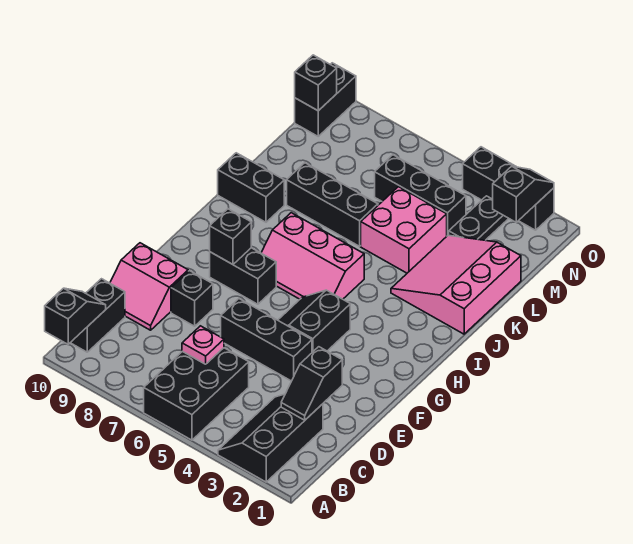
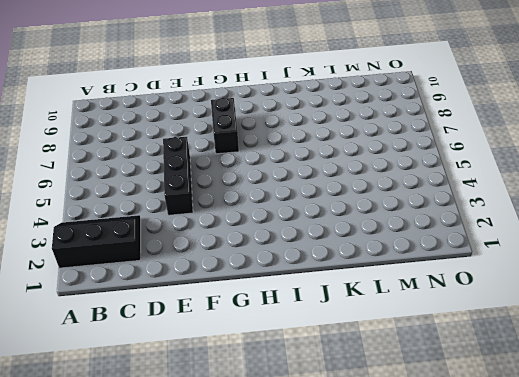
none -> black 2x3 brick [144,348,249,440]
none -> black 1x2 brick [70,279,125,352]
none -> pink 2x2 slope [110,243,188,330]

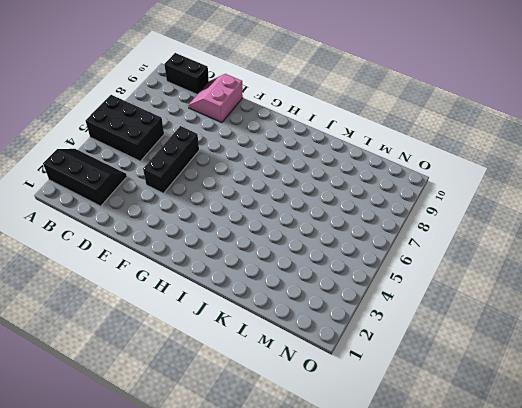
none -> black 1x1 brick [171,271,213,326]
none -> black 2x2 slope [278,290,350,352]
none -> black 1x2 brick [210,248,276,304]

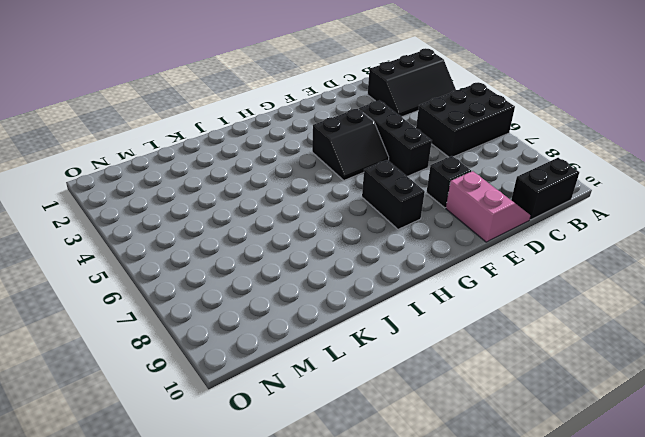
none -> pink 2x3 slope [261,213,364,299]
none -> pink 3x3 slope [391,235,521,334]
none -> black 1x2 brick [218,153,284,222]

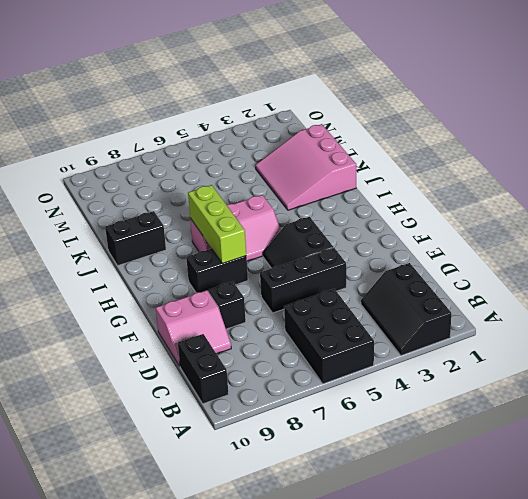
lime 1x3 brick [188,185,246,264] -> none
none -> pink 2x2 brick [361,187,447,273]
none -> black 1x3 brick [287,163,378,246]
none -> black 1x2 plate [449,196,509,240]

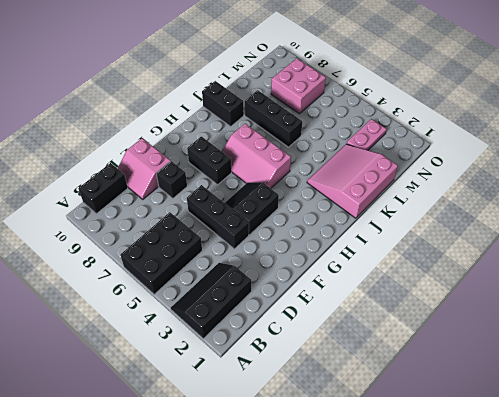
pink 1x2 plate [347,119,387,150] -> black 1x2 plate [449,196,509,240]
pink 2x2 brick [271,58,326,114] -> pink 2x2 brick moved to [361,187,447,273]
none -> black 1x3 brick [375,155,466,236]
none -> black 1x2 brick [295,63,356,136]
none -> black 1x3 brick [463,147,554,230]

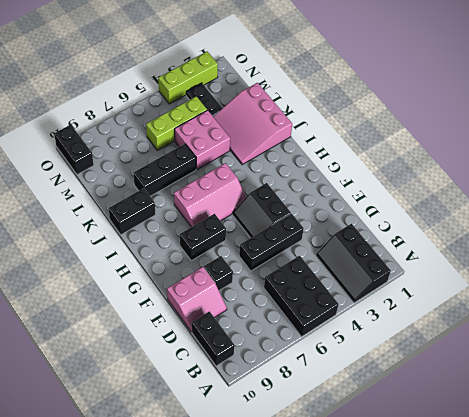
lime 1x3 brick [146,96,207,150] -> black 1x3 brick [375,155,466,236]
lime 1x3 brick [158,52,218,104] -> black 1x3 brick [463,147,554,230]
none -> black 1x2 slope [45,288,106,344]
none -> black 1x2 slope [281,347,342,420]
none -> pink 1x1 plate [182,326,224,364]

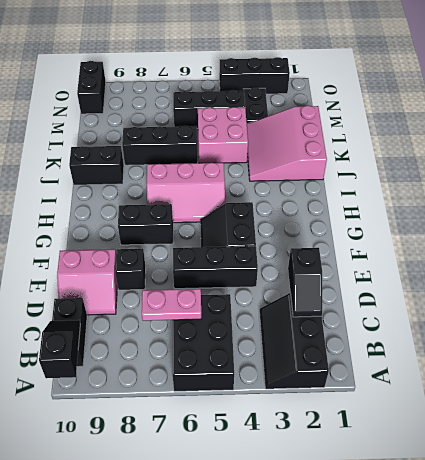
pink 1x2 plate [142,289,201,321] -> pink 1x1 plate [182,326,224,364]
none -> black 1x1 brick [210,209,251,264]
none -> black 1x2 slope [493,166,554,223]
none -> black 1x1 brick [295,55,337,111]

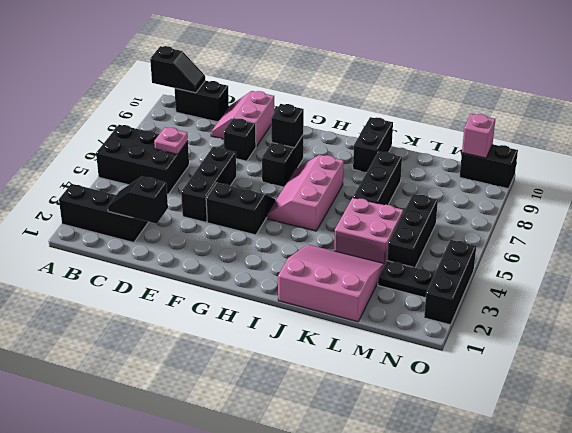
pink 1x1 brick [462,114,495,158] -> black 1x1 brick [295,55,337,111]
none -> black 1x2 slope [493,166,554,223]

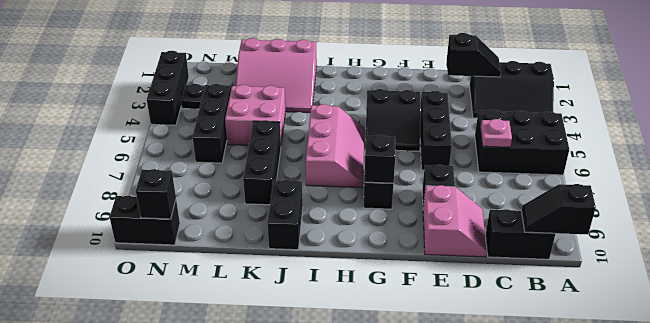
none -> black 1x2 slope [493,166,554,223]

